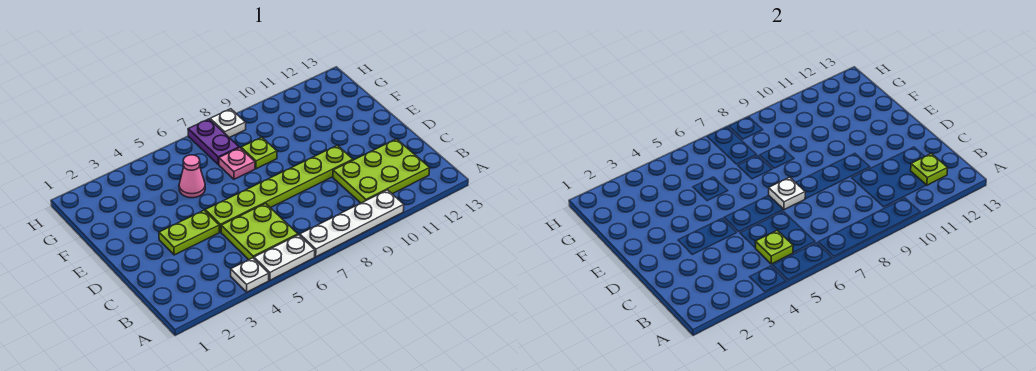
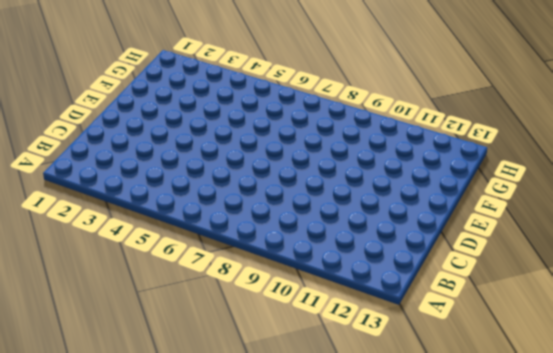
none -> white 1x1 plate [231,258,269,292]
none -> white 1x2 plate [254,235,315,280]
none -> white 1x4 plate [300,190,404,257]

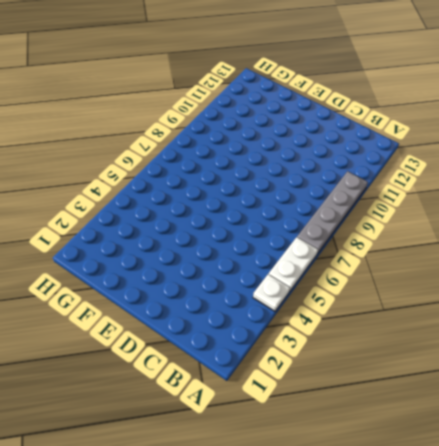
grey 1x4 plate [297,171,368,254] -> white 1x4 plate [300,190,404,257]
none -> lime 2x2 plate [221,203,298,260]
none -> lime 2x3 plate [333,139,430,203]
none -> lime 1x2 plate [159,210,219,255]

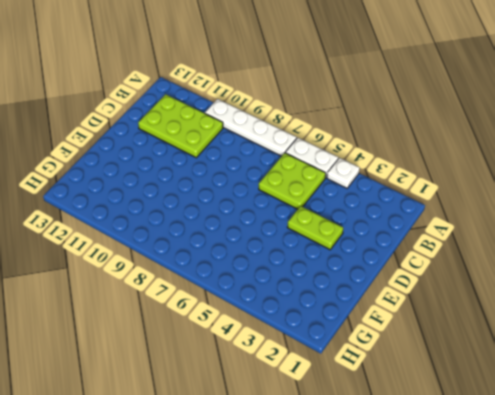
none -> lime 1x6 plate [205,145,353,232]
none -> pink 1x1 cone [179,155,205,198]
none -> pink 1x1 plate [219,148,255,179]

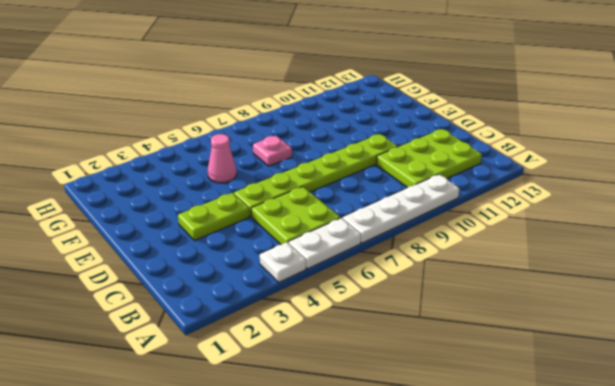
none -> lime 1x1 plate [241,137,277,169]
none -> purple 1x2 plate [188,119,239,164]
none -> white 1x1 plate [210,109,246,138]

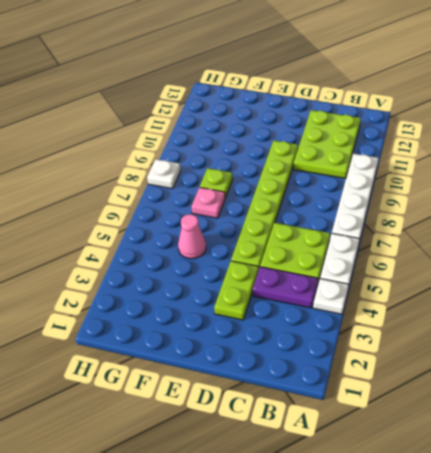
purple 1x2 plate [253,267,318,308] -> purple 1x2 plate moved to [188,119,239,164]
none -> lime 1x1 plate [755,230,793,264]
none -> lime 1x1 plate [911,154,948,185]
none -> white 1x1 plate [769,177,805,210]

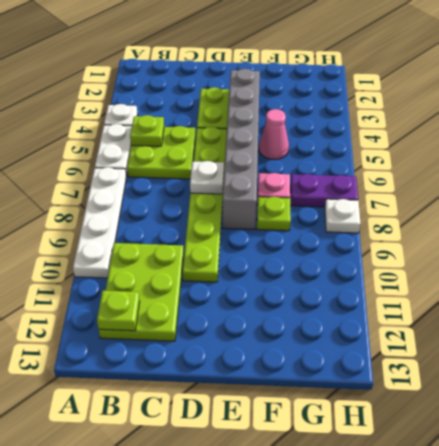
grey 1x6 brick [223,69,260,229] -> none

